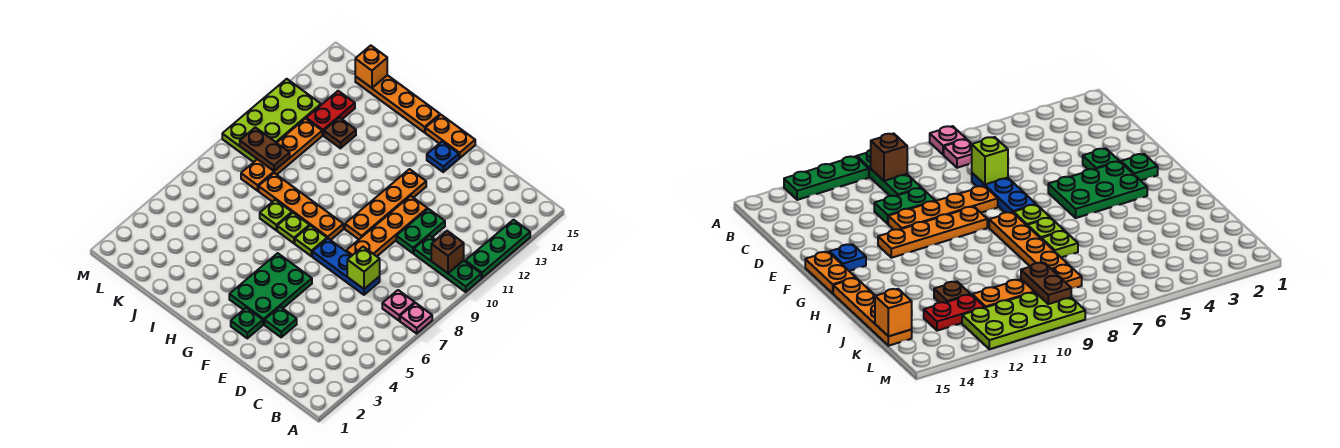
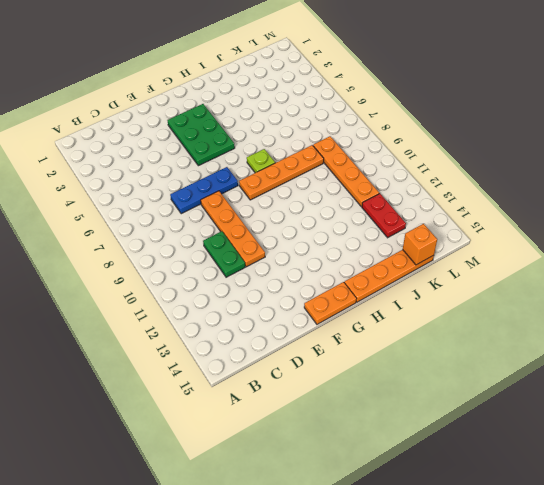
none -> pink 1x1 plate [400,303,432,333]
none -> green 1x3 plate [414,236,481,292]
none -> green 1x3 plate [465,220,530,278]

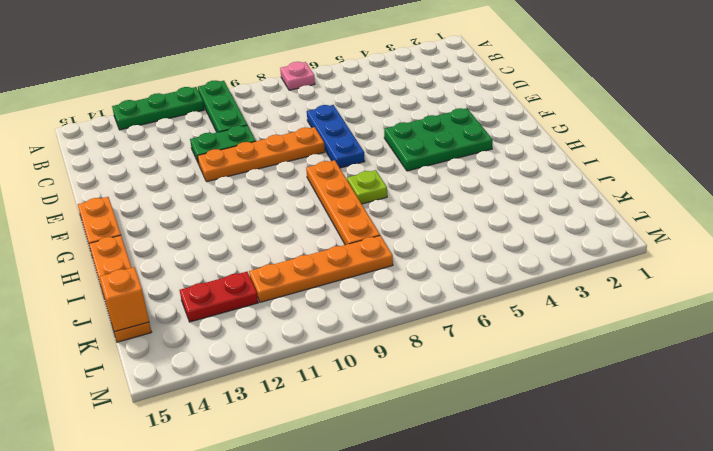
none -> pink 1x1 plate [382,290,415,321]
none -> green 1x1 plate [265,307,297,337]
none -> green 1x1 plate [231,308,263,338]

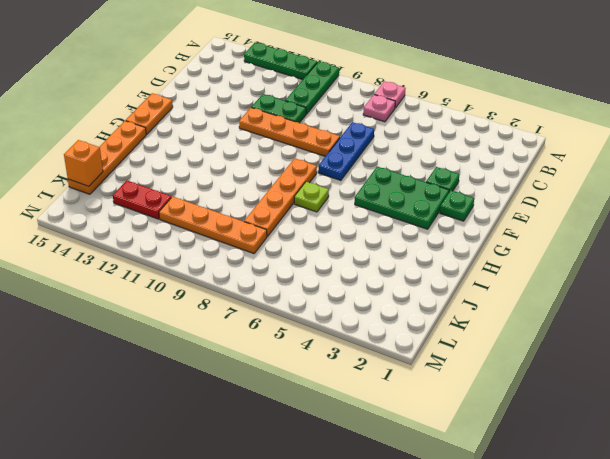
none -> orange 1x4 plate [345,169,426,239]
none -> blue 1x1 plate [427,141,459,172]
none -> lime 1x1 plate [295,225,327,256]

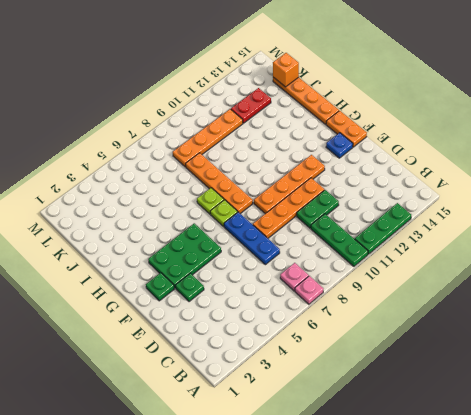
none -> lime 1x1 plate [260,200,292,230]
none -> brown 1x1 plate [324,118,356,148]
none -> lime 2x4 plate [222,79,321,162]

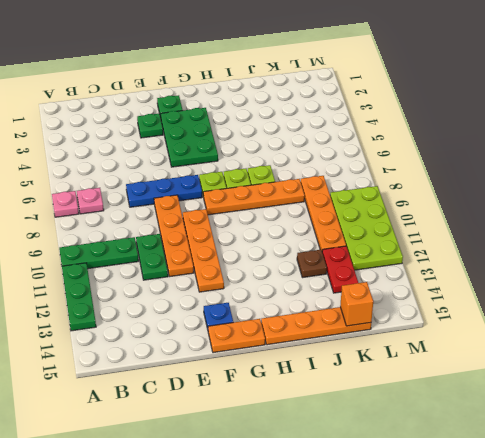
none -> brown 1x1 brick [431,231,464,273]
none -> lime 1x1 brick [347,247,380,289]
none -> brown 1x2 plate [240,127,290,171]

